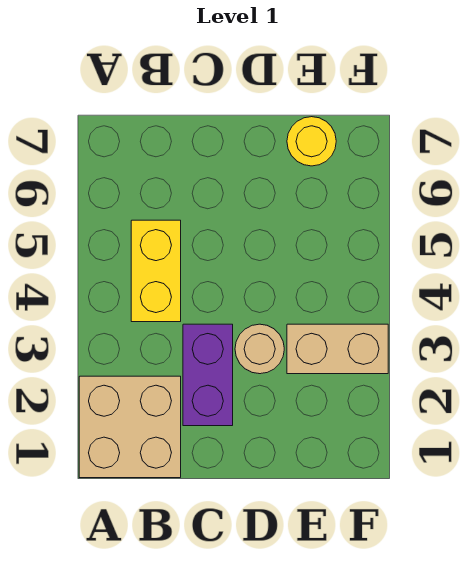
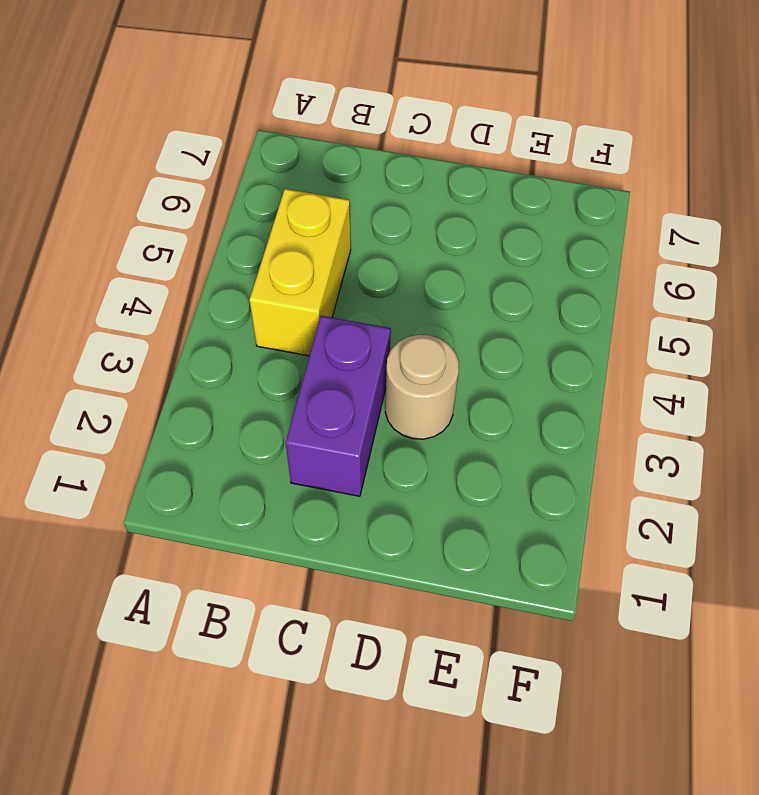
none -> tan 2x2 brick [79,376,181,478]
none -> tan 1x2 brick [287,324,388,374]

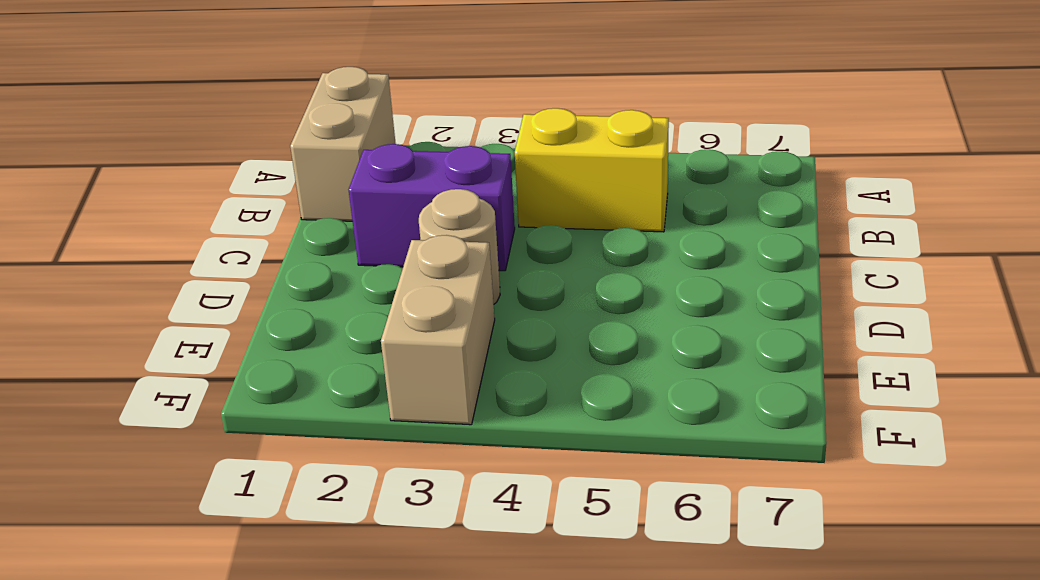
tan 1x2 brick [290,67,396,221] -> tan 2x2 brick [79,376,181,478]
none -> yellow 1x1 round brick [287,117,336,166]

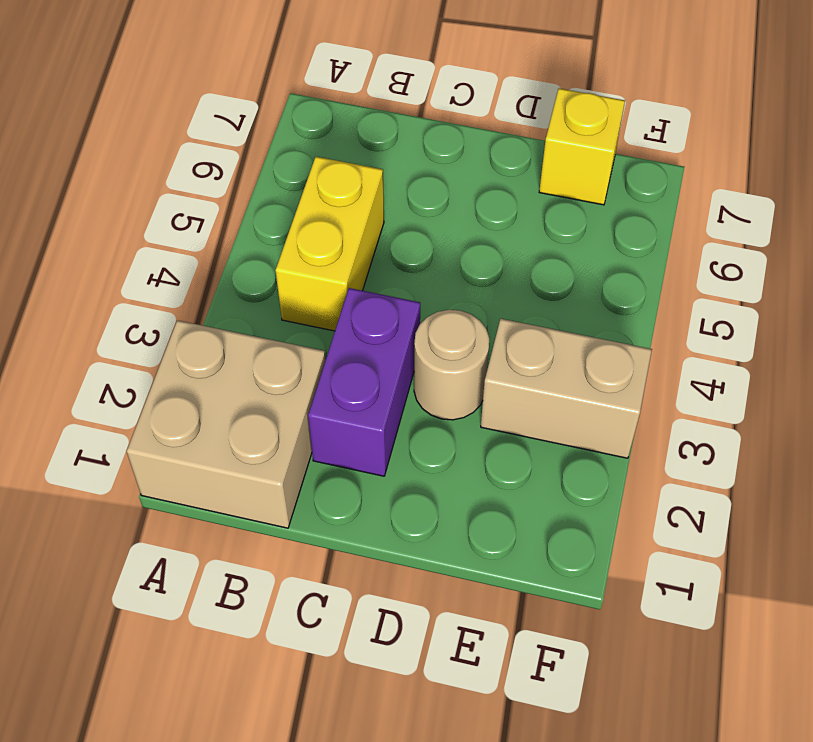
yellow 1x1 brick [539,88,625,205] -> yellow 1x1 round brick [287,117,336,166]

